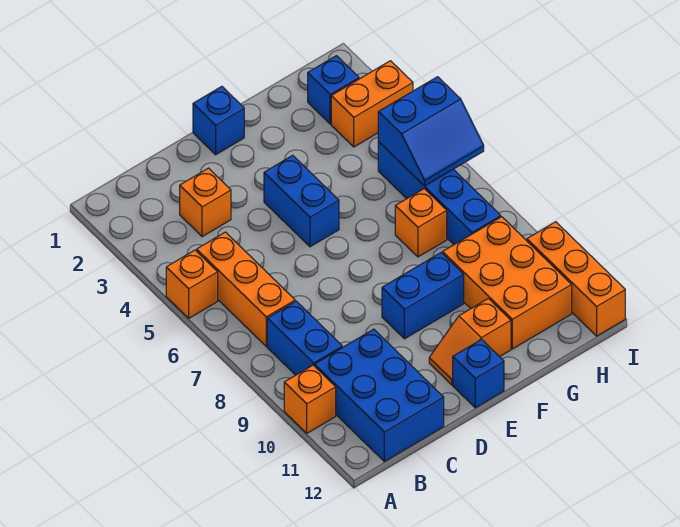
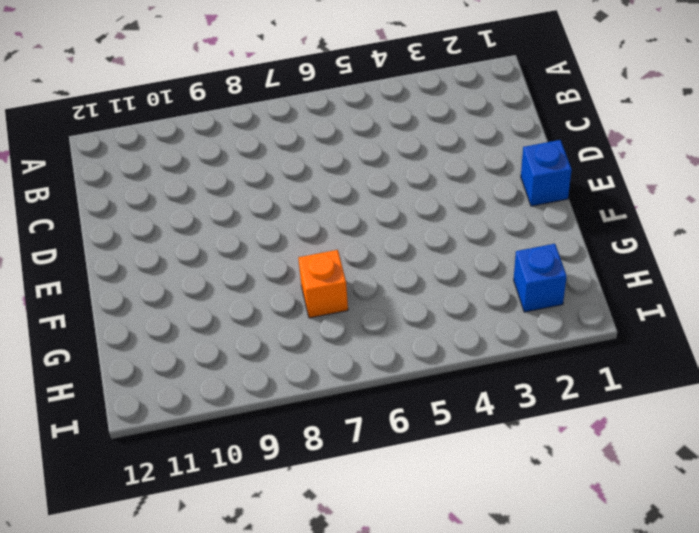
none -> orange 1x1 brick [166,250,218,318]
none -> orange 1x1 brick [284,365,336,433]
none -> orange 1x3 brick [197,232,295,346]

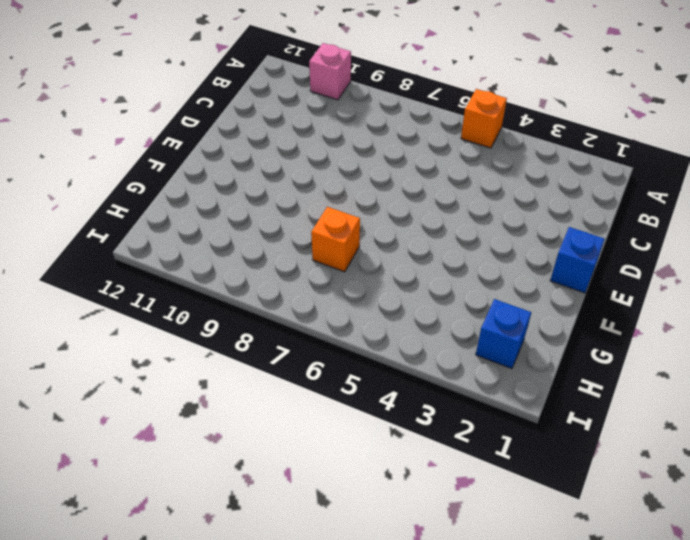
pink 1x1 brick [309,43,351,100] -> orange 1x1 brick [284,365,336,433]
none -> orange 1x3 brick [197,232,295,346]
none -> blue 1x2 brick [267,301,342,375]
none -> blue 2x3 brick [315,329,444,461]

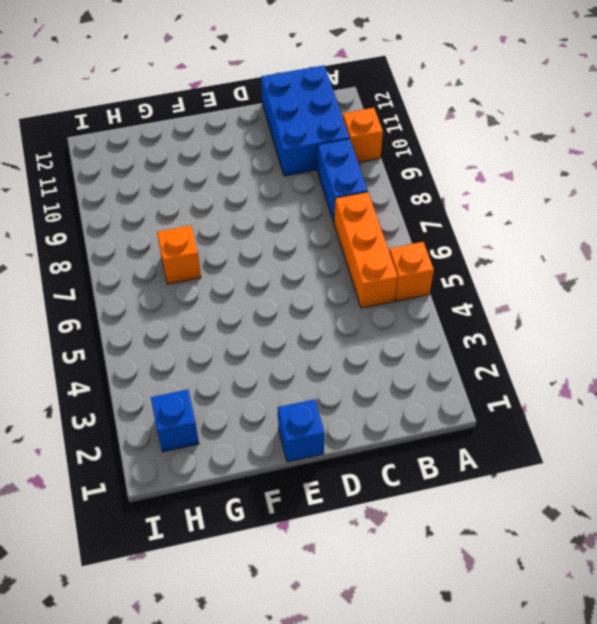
none -> orange 1x1 brick [180,168,231,237]
none -> blue 1x2 brick [264,155,339,247]
none -> blue 1x2 brick [382,253,464,339]

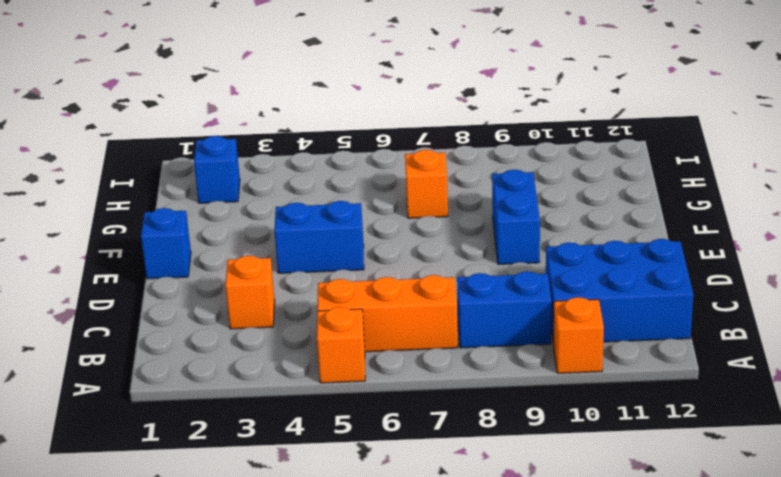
none -> orange 1x2 slope [429,299,511,385]
none -> blue 1x1 brick [453,339,504,408]
none -> orange 2x3 brick [443,217,572,349]

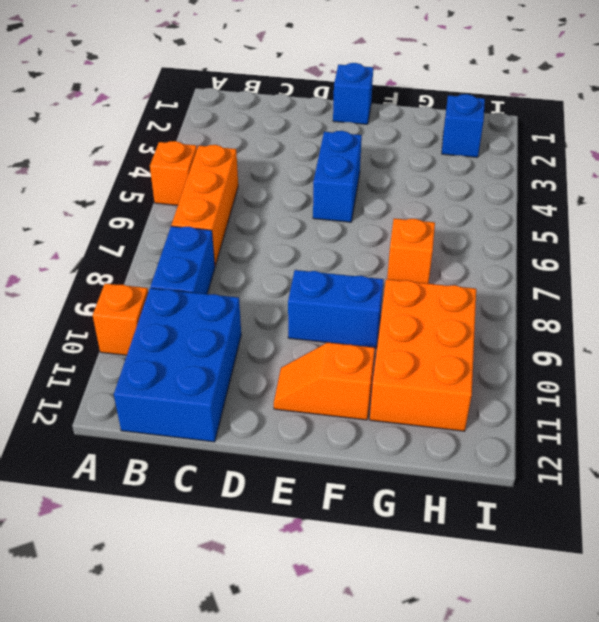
none -> orange 1x1 brick [180,168,231,237]
none -> blue 1x1 brick [453,339,504,408]
none -> orange 1x2 brick [331,61,413,147]

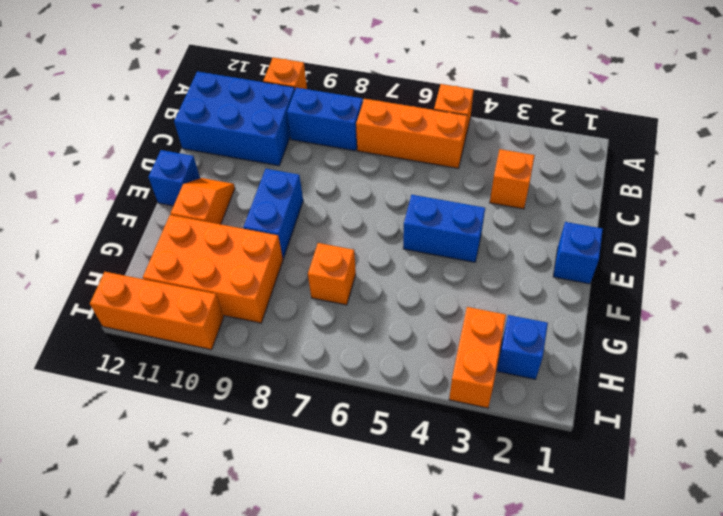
none -> blue 1x4 brick [378,142,501,245]
none -> blue 2x2 slope [378,77,484,186]

